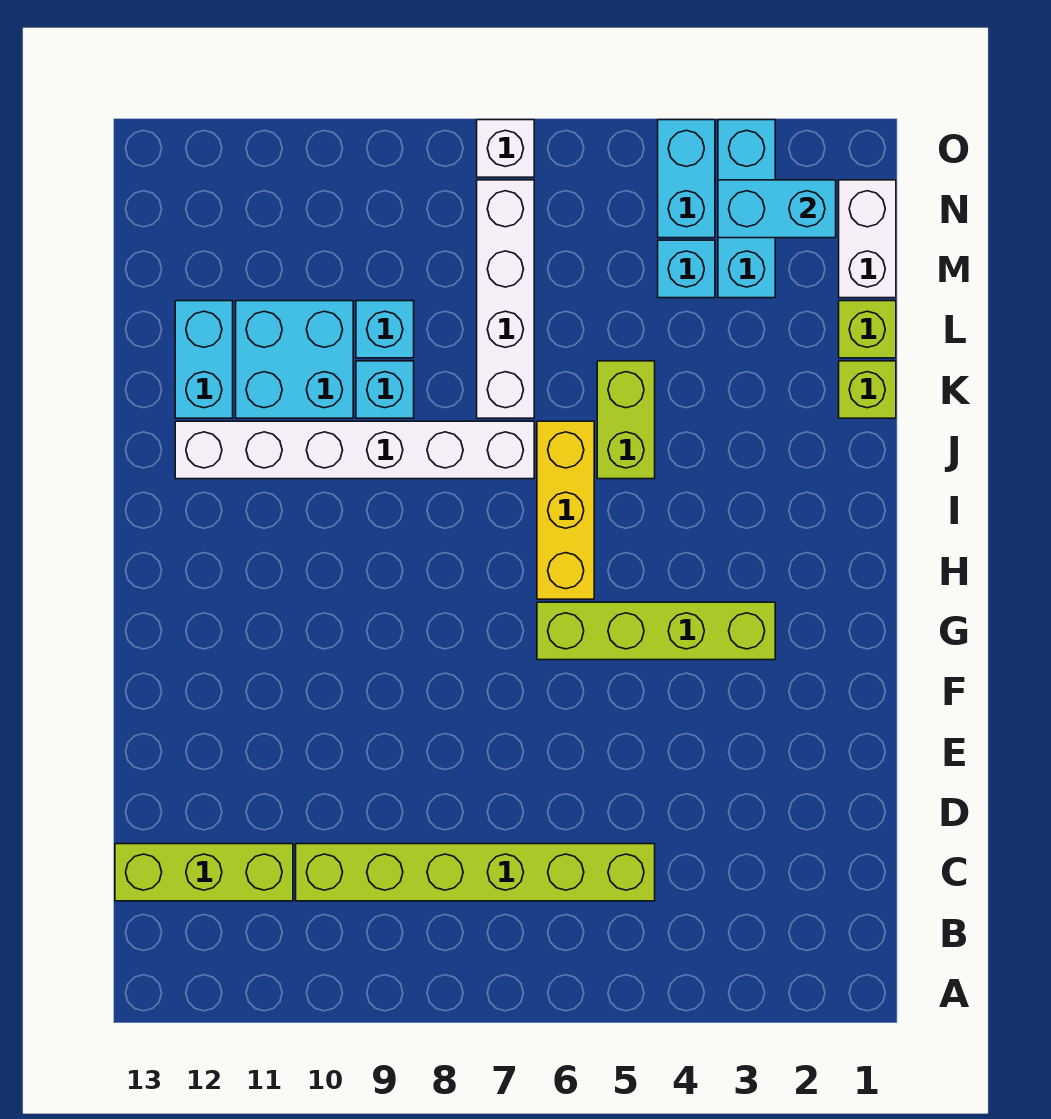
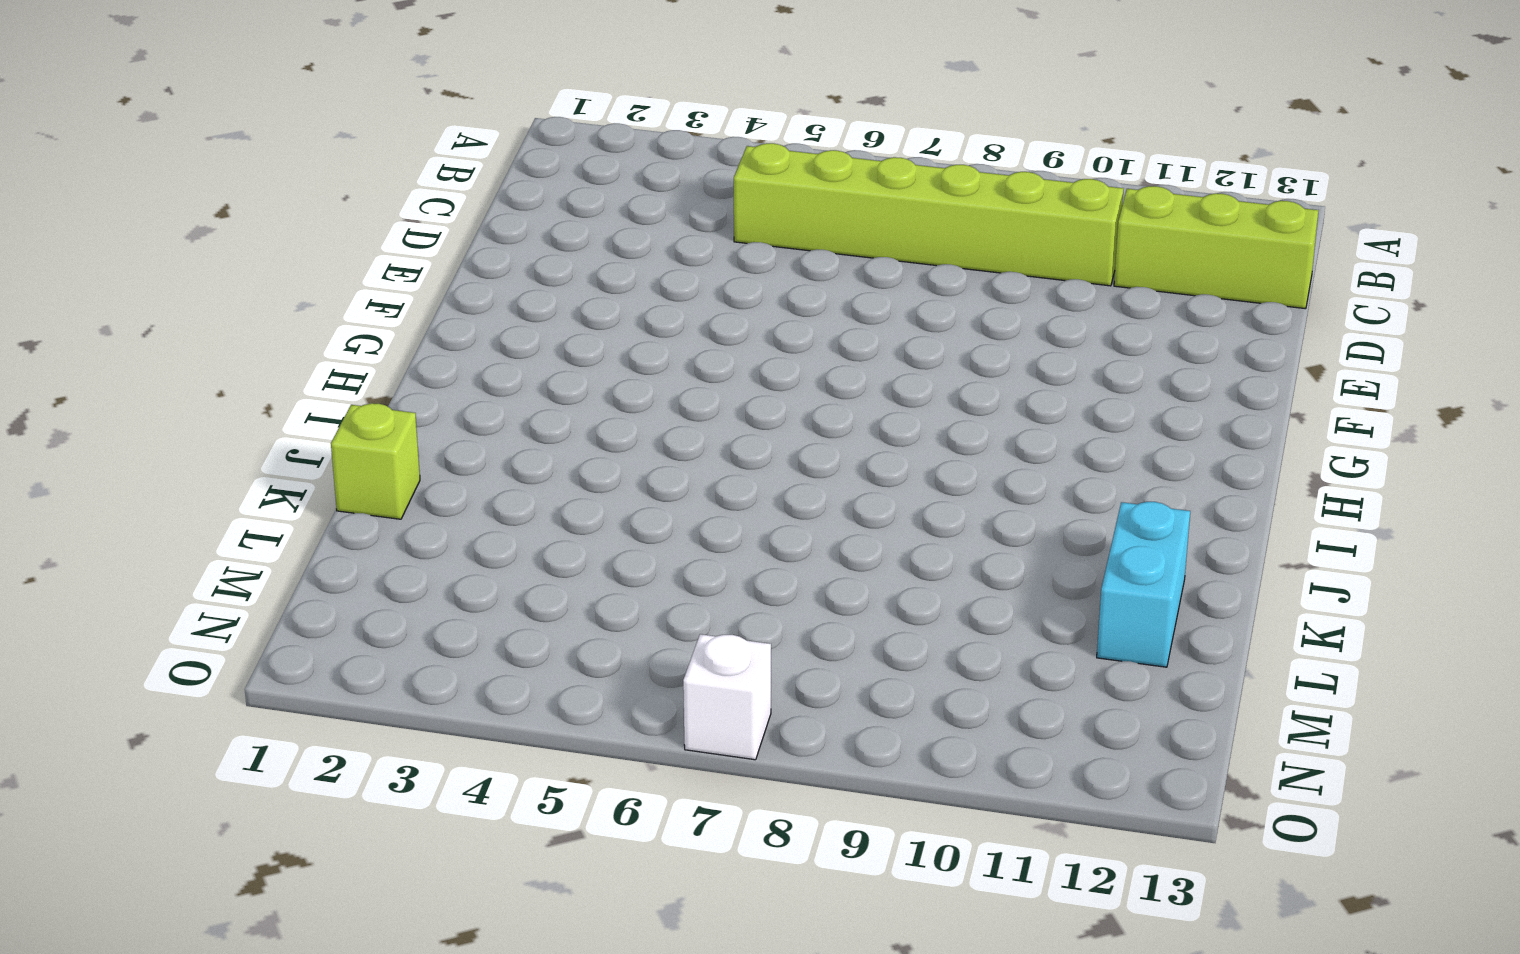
none -> lime 1x4 brick [537,602,775,660]
none -> yellow 1x3 brick [537,421,594,599]
none -> lime 1x2 brick [597,361,655,479]

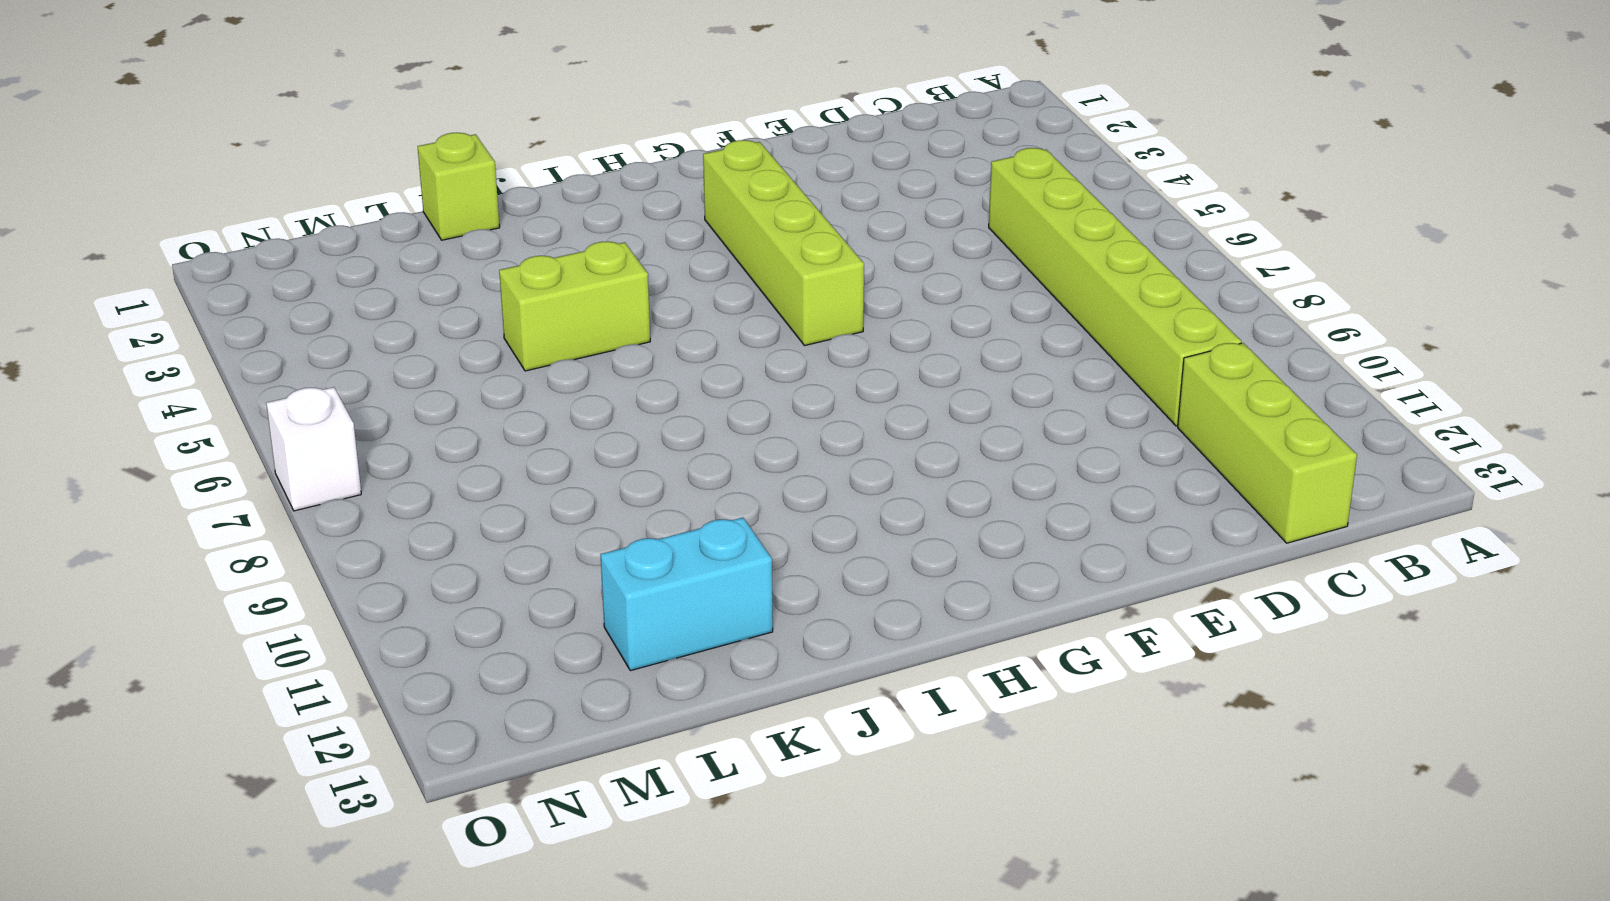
none -> yellow 1x3 brick [537,421,594,599]
none -> white 1x6 brick [175,421,534,479]
none -> white 1x4 brick [477,180,534,418]

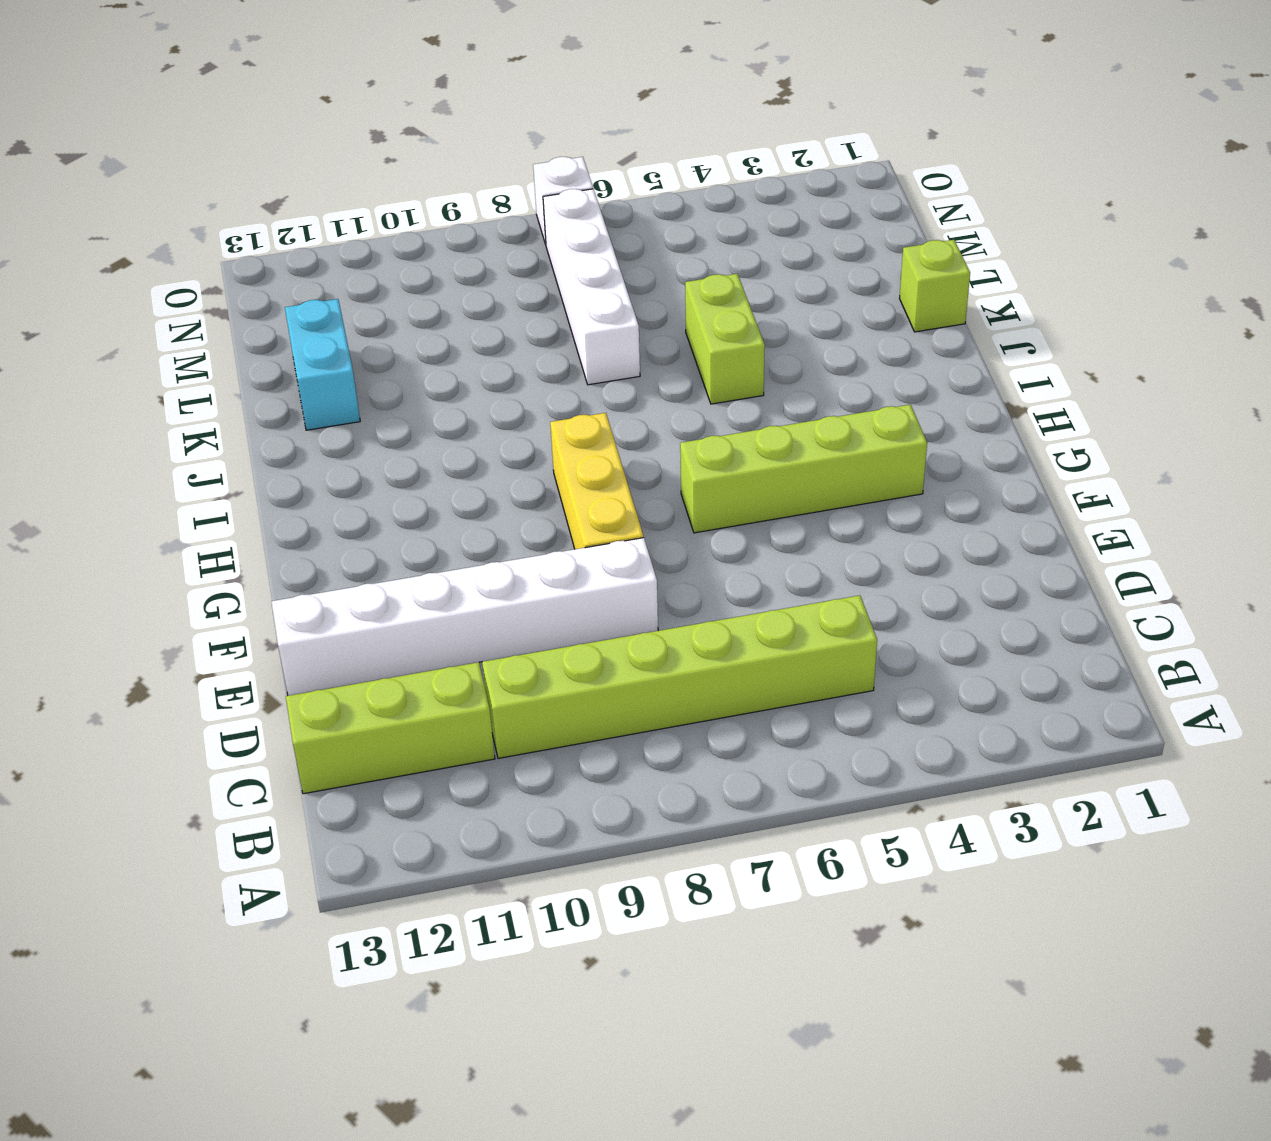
white 1x6 brick [271,538,658,696] -> white 1x6 brick moved to [175,421,534,479]
yellow 1x3 brick [550,413,643,549] -> yellow 1x3 brick moved to [537,421,594,599]
none -> cyan 1x1 brick [356,361,414,418]
none -> cyan 2x2 brick [236,301,353,418]
none -> lime 1x1 brick [839,301,896,358]

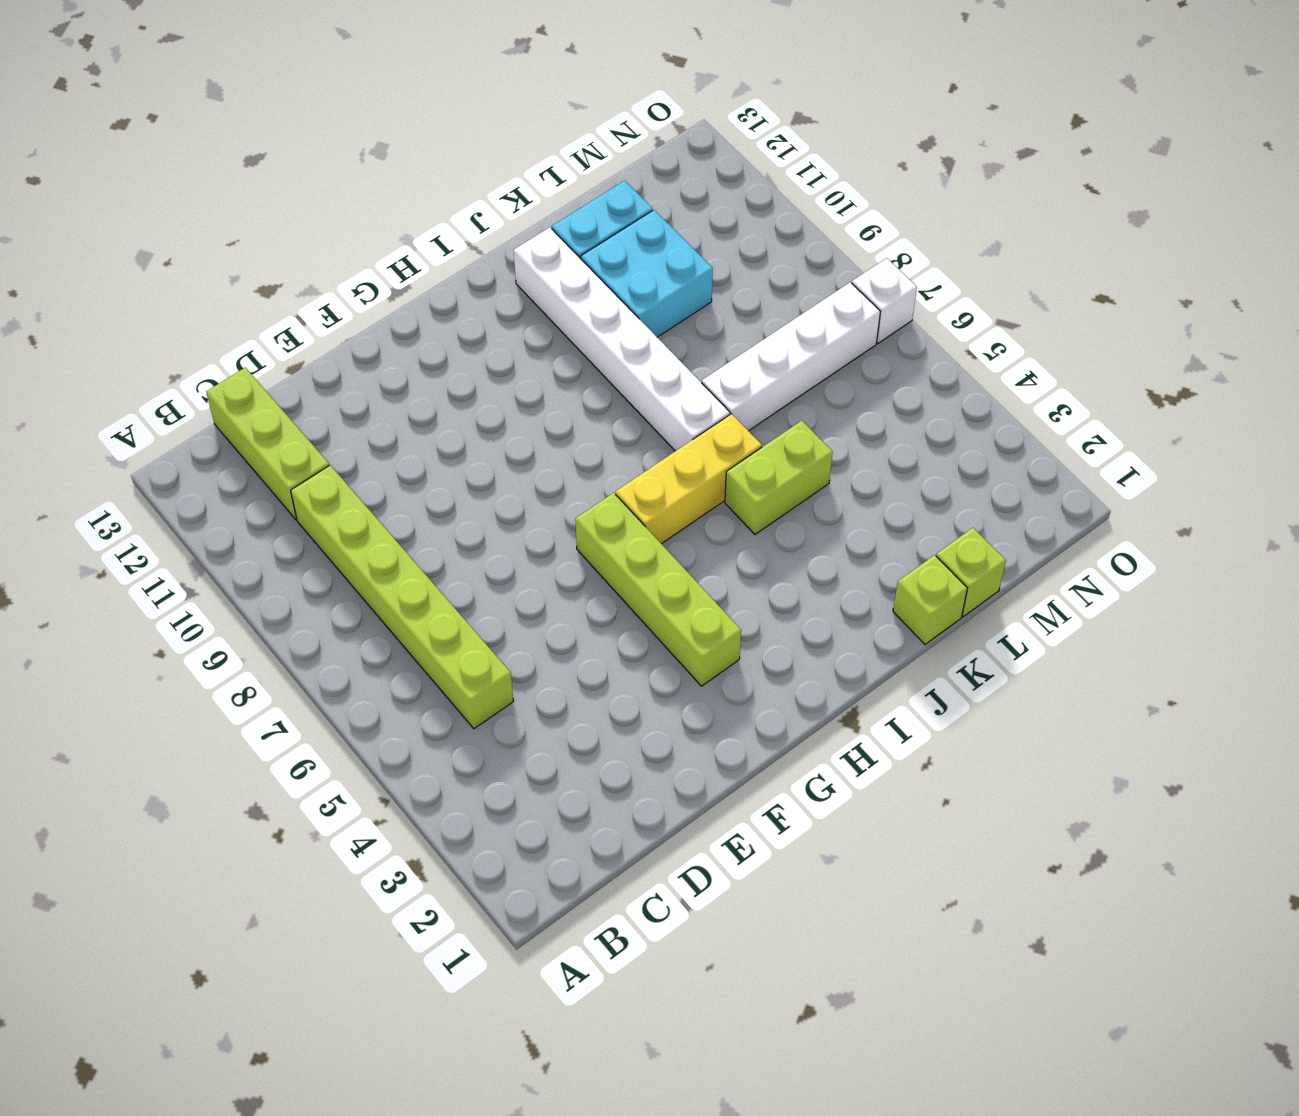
none -> cyan 1x1 brick [356,361,414,418]
none -> cyan 1x1 brick [356,301,414,358]
none -> white 1x2 brick [839,180,896,298]

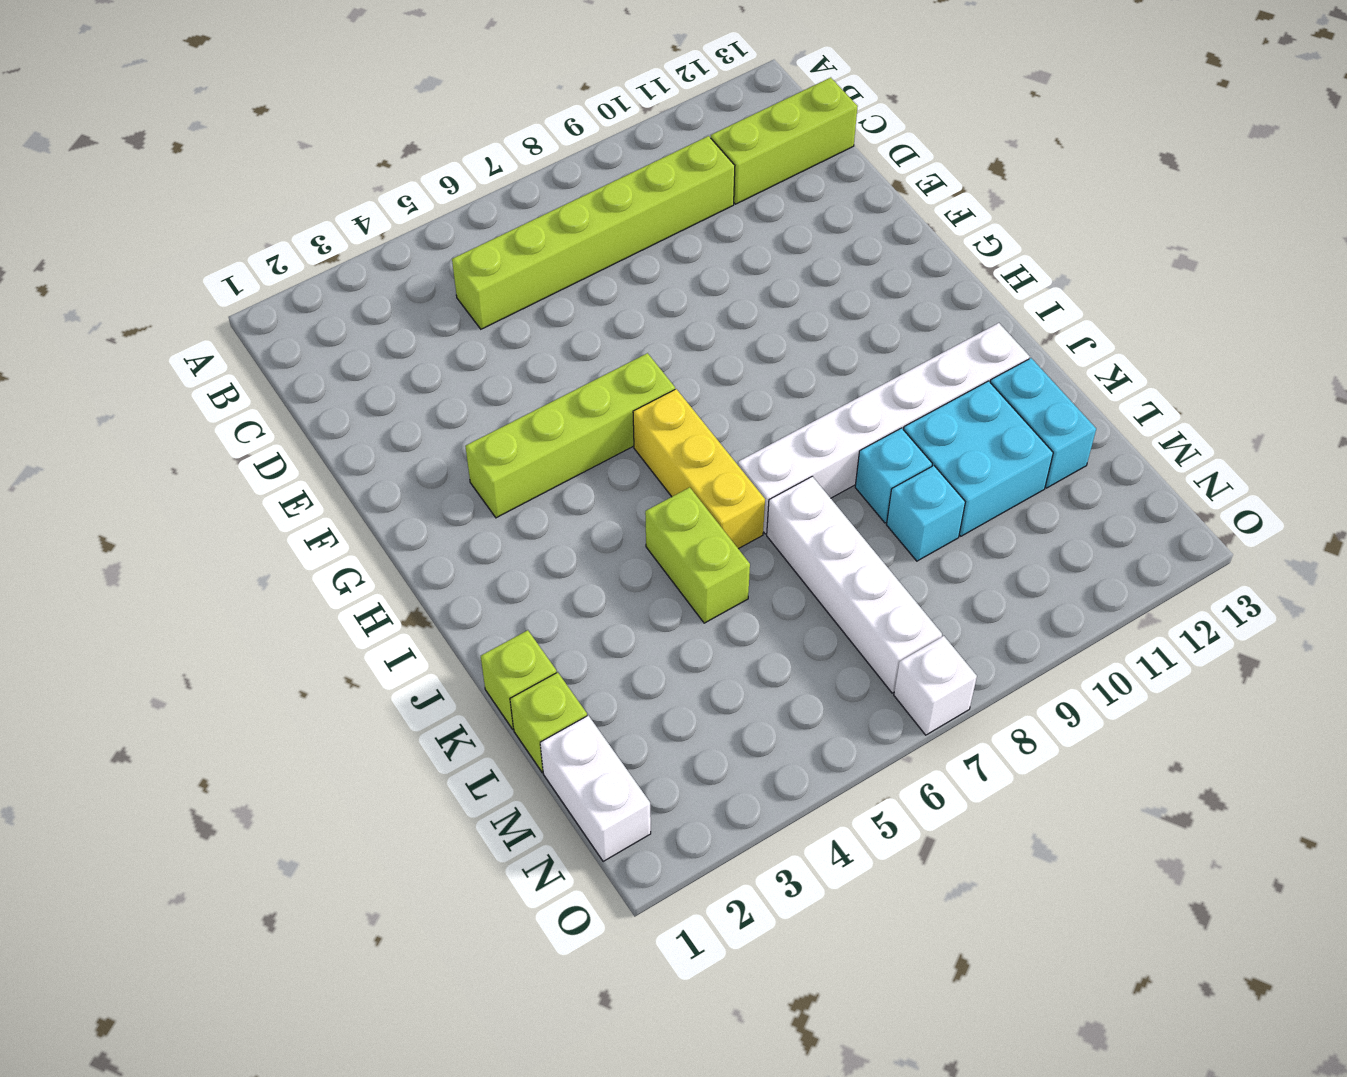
none -> cyan 1x3 brick [718,120,775,298]
none -> cyan 1x1 brick [658,240,715,298]
none -> cyan 1x2 brick [658,120,715,238]

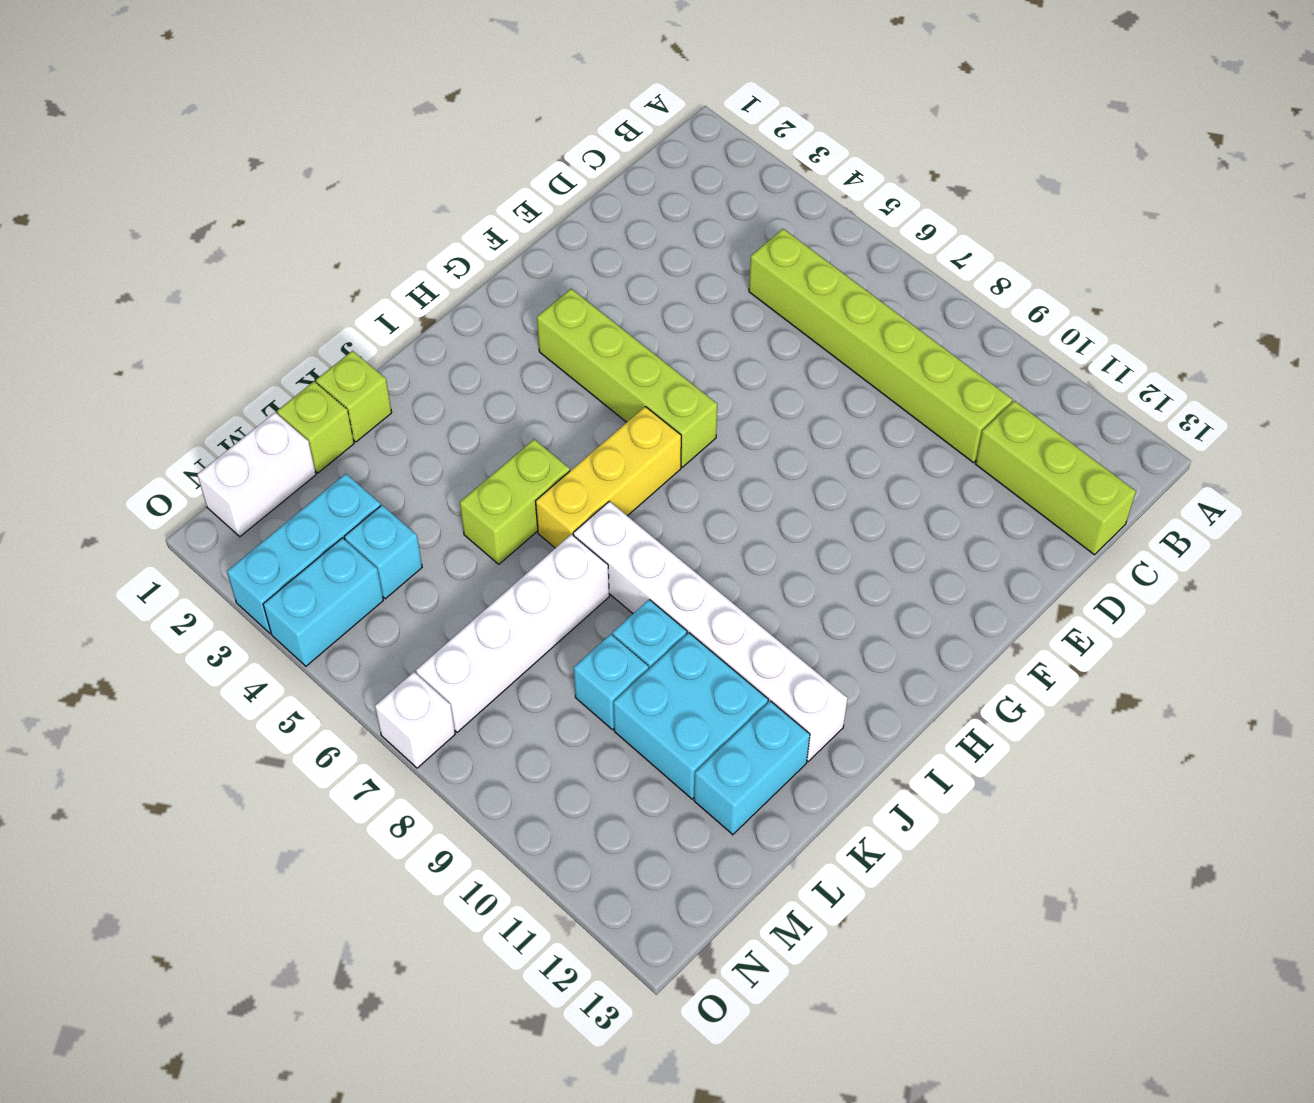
none -> cyan 1x2 brick [718,180,836,238]

